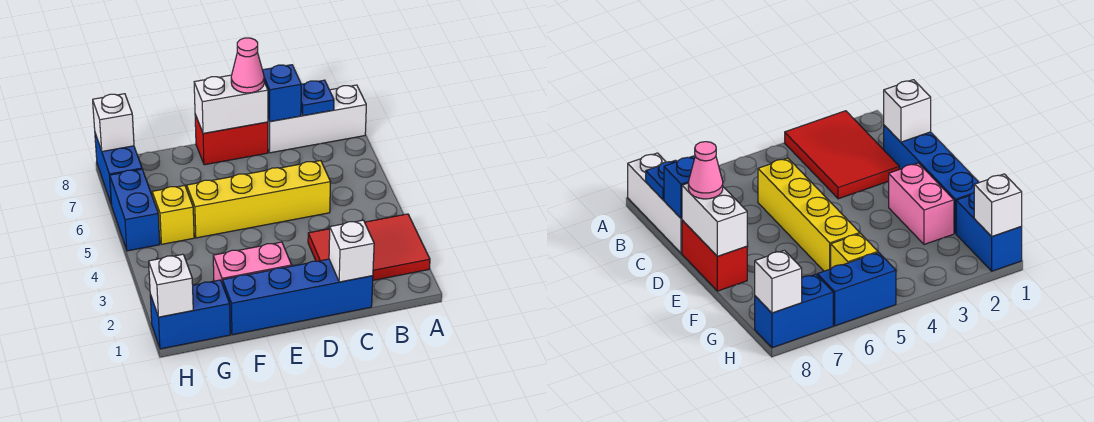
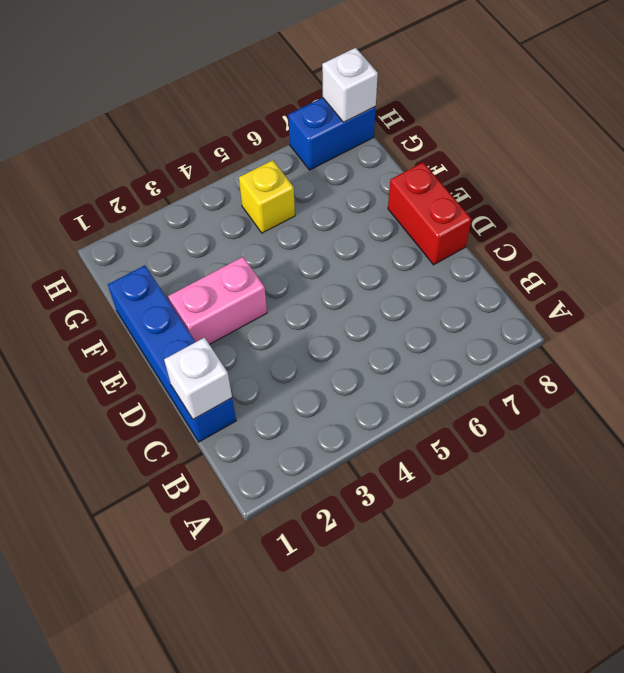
pink 1x2 brick [168,257,267,344] -> pink 1x2 brick turned to [213,242,292,284]
none -> red 2x3 tile [308,214,430,280]
none -> white 1x3 brick [268,85,366,153]
none -> yellow 1x4 brick [187,161,330,238]

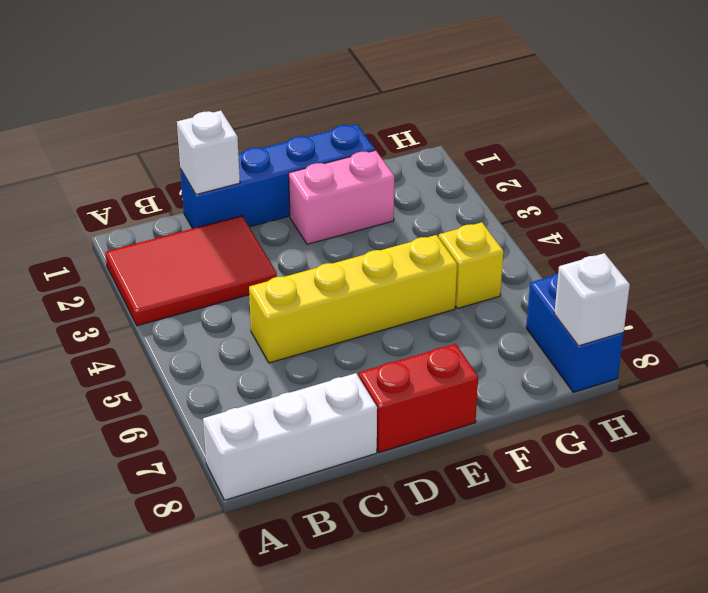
none -> blue 1x2 brick [150,280,230,349]
none -> blue 1x2 brick [110,169,160,251]
none -> blue 1x1 plate [301,80,334,116]

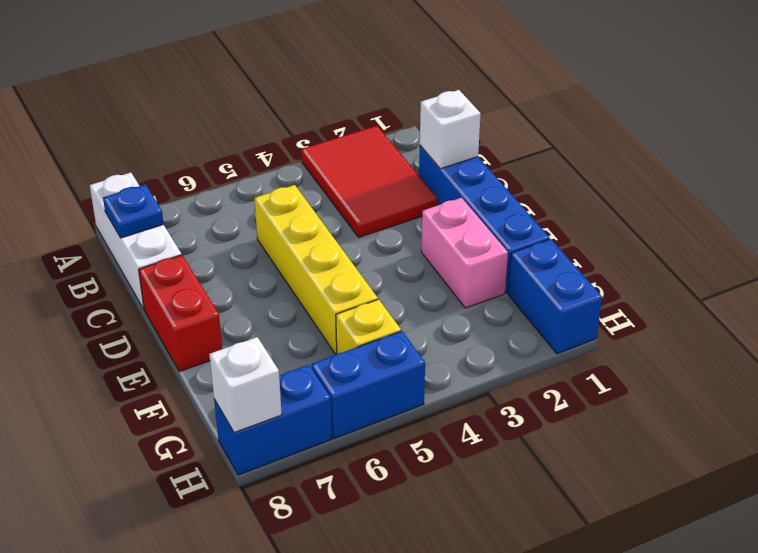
none -> blue 1x1 brick [263,65,301,122]
none -> white 1x2 brick [194,75,268,134]
none -> white 1x1 brick [149,254,193,317]

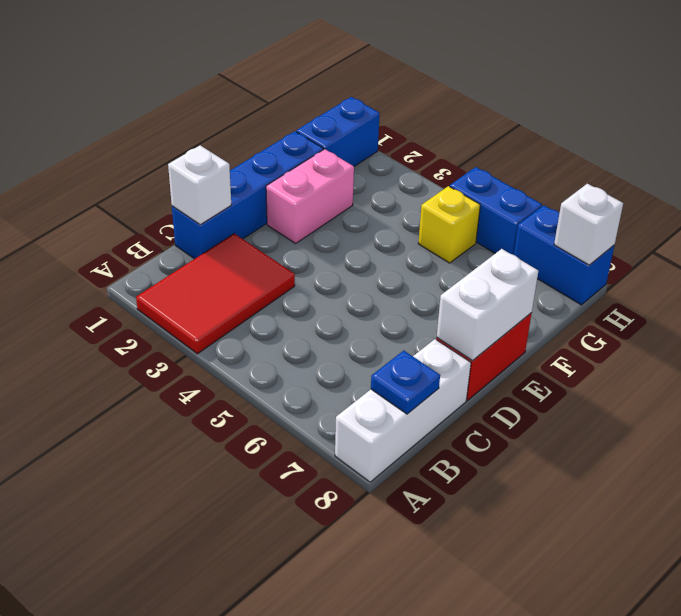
none -> yellow 1x4 brick [187,161,330,238]
none -> blue 1x1 brick [263,65,301,122]
none -> white 1x1 brick [149,254,193,317]

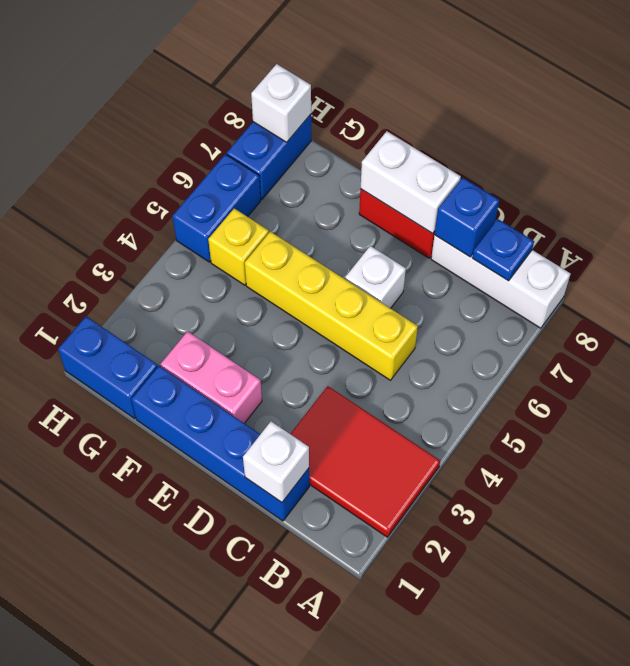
white 1x1 brick [345,246,406,308] -> white 1x1 brick moved to [149,254,193,317]
none -> pink 1x1 cone [231,38,264,93]

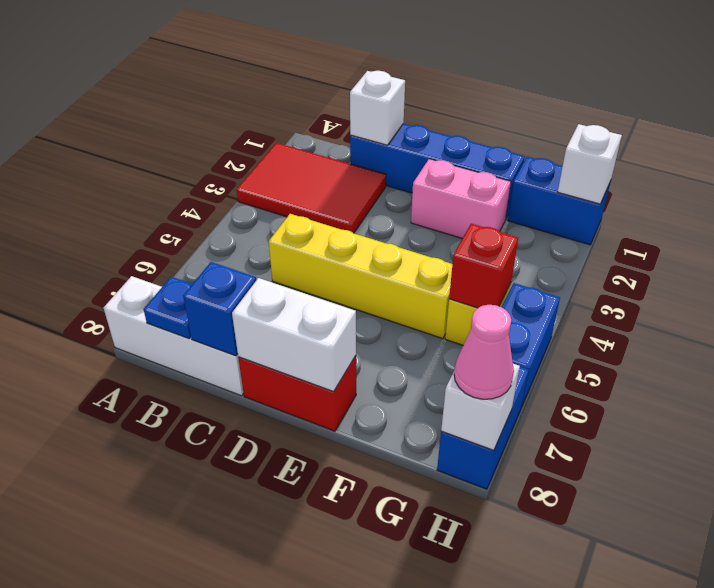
red 1x1 brick [449,224,518,308] -> none
pink 1x1 cone [454,305,514,399] -> pink 1x1 cone moved to [231,38,264,93]

